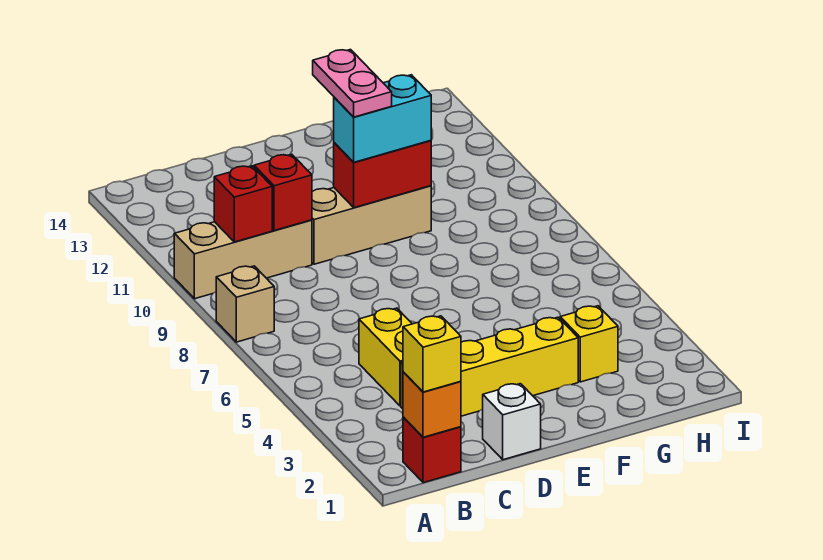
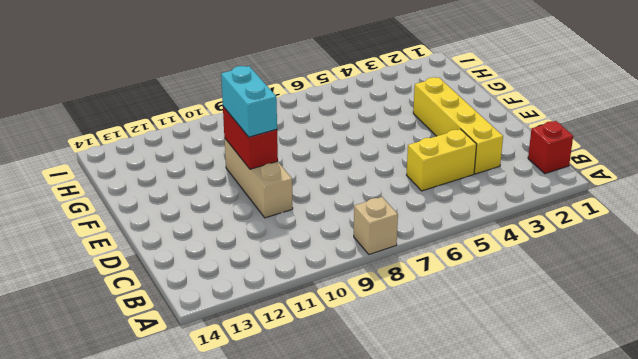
none -> tan 1x3 brick [174,220,312,299]
none -> white 1x1 brick [483,384,541,460]
none -> yellow 1x1 brick [560,306,618,382]

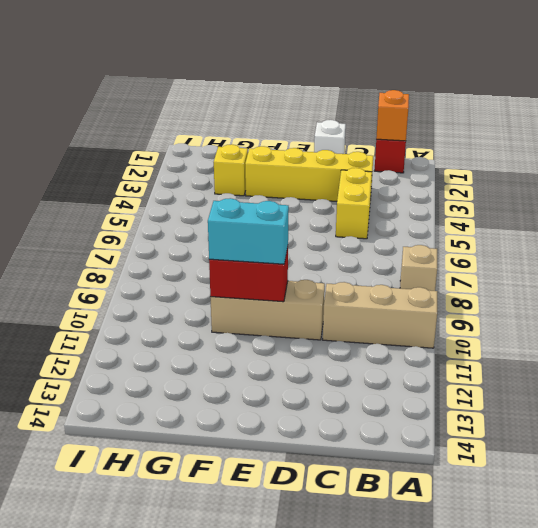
none -> red 1x1 brick [214,166,272,242]
none -> red 1x1 brick [254,154,312,231]
none -> yellow 1x1 brick [403,316,461,392]

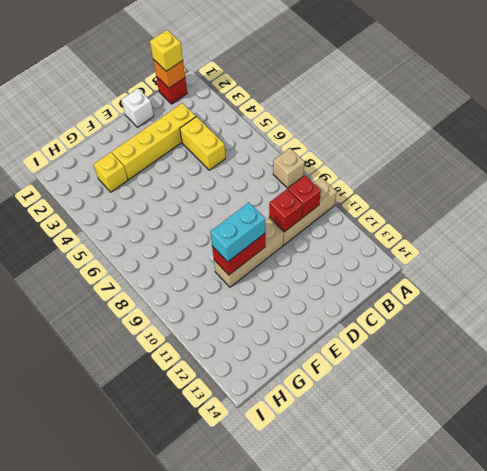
none -> pink 1x2 plate [313,50,392,117]

